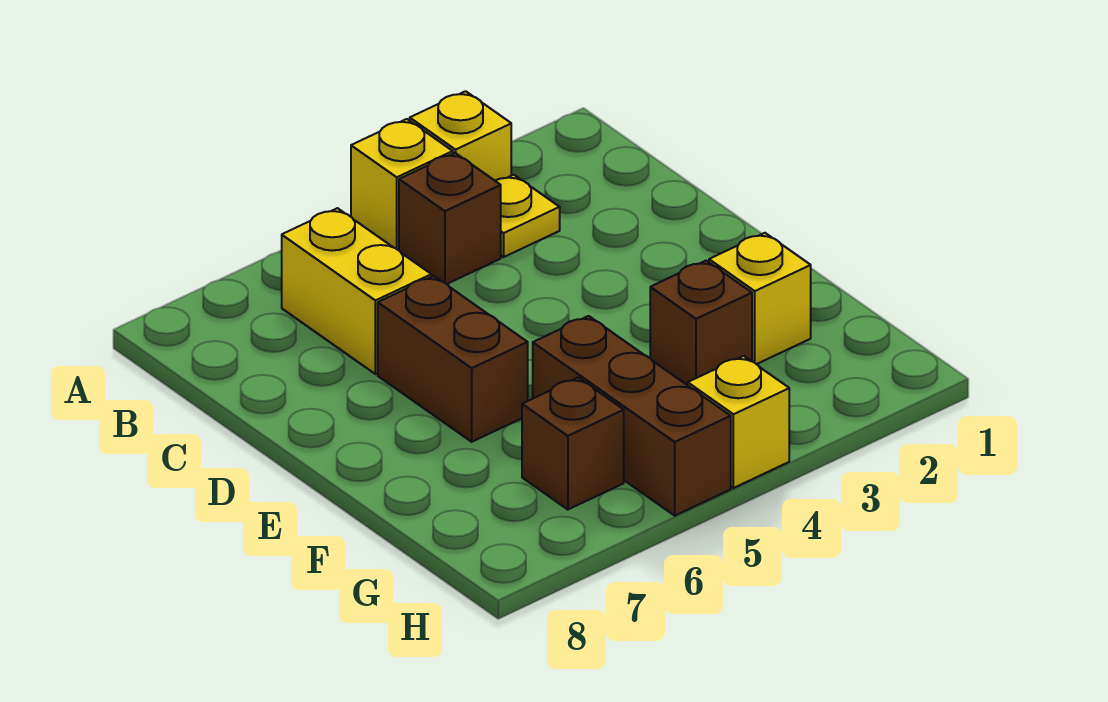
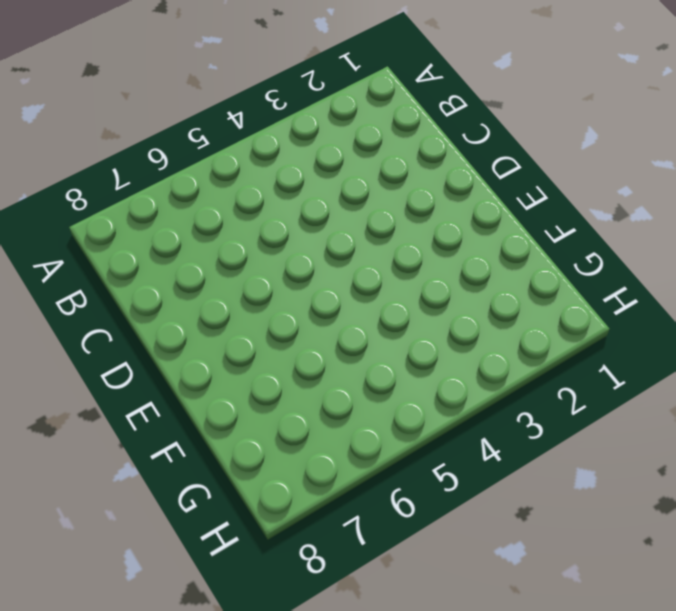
none -> yellow 1x1 brick [410,91,511,180]
none -> yellow 1x1 brick [351,119,453,250]

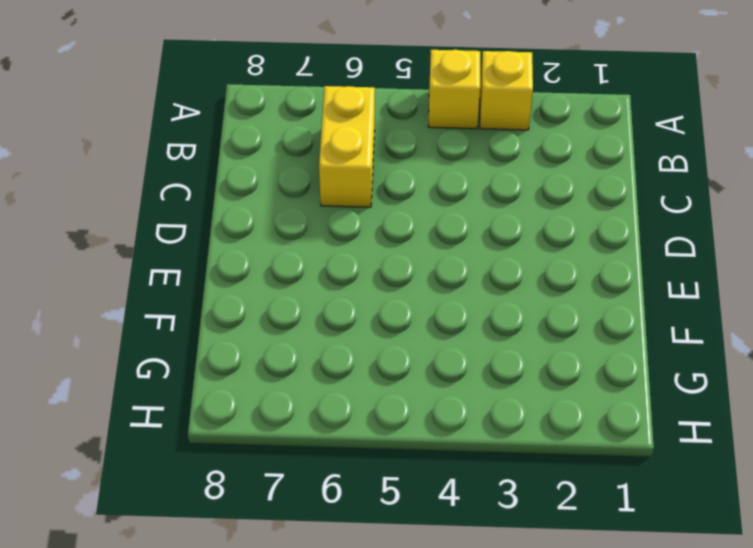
none -> yellow 1x1 plate [495,175,560,257]
none -> brown 1x1 brick [399,153,501,284]

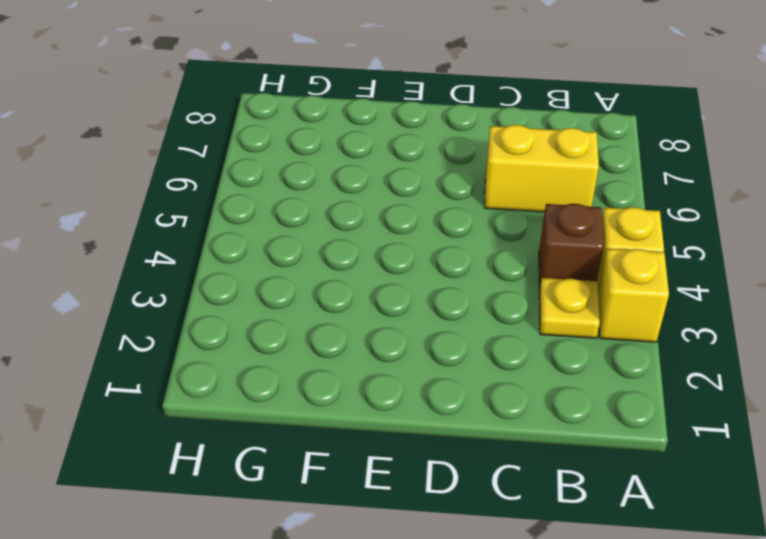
none -> brown 1x2 brick [378,276,528,442]
none -> yellow 1x1 brick [709,233,811,364]

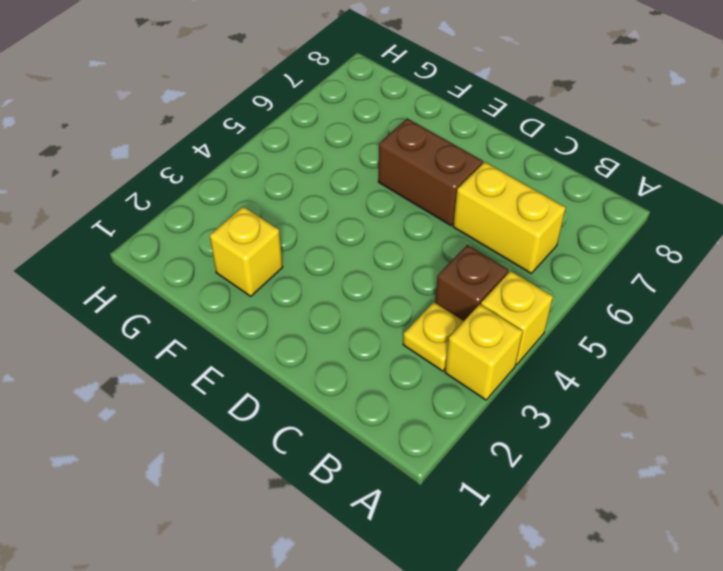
none -> brown 1x1 brick [650,261,752,385]
none -> brown 1x3 brick [533,316,731,516]

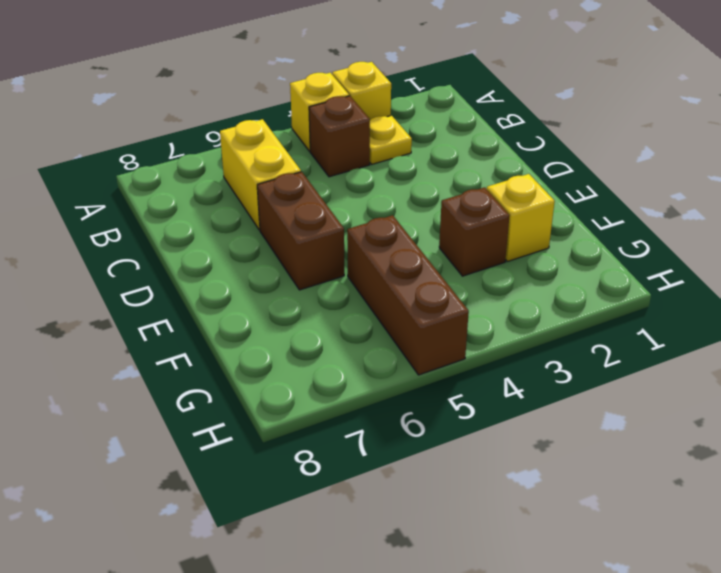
none -> brown 1x1 brick [522,378,624,510]
none -> yellow 1x1 brick [688,356,789,488]

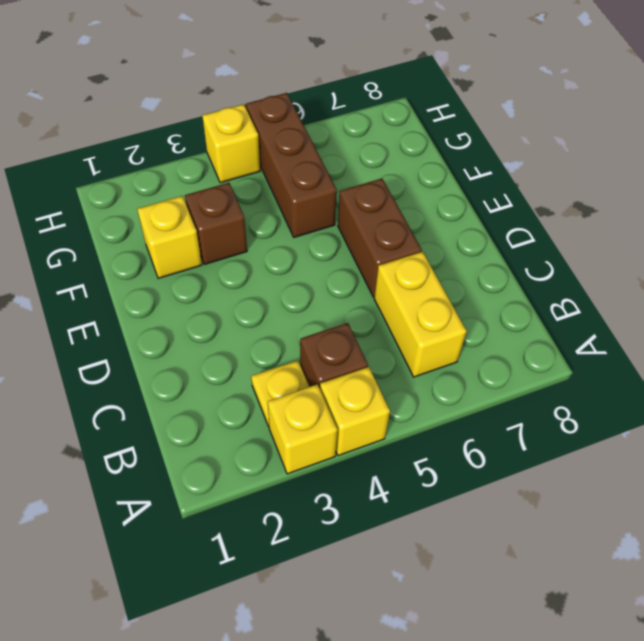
none -> brown 1x1 brick [522,378,624,510]

